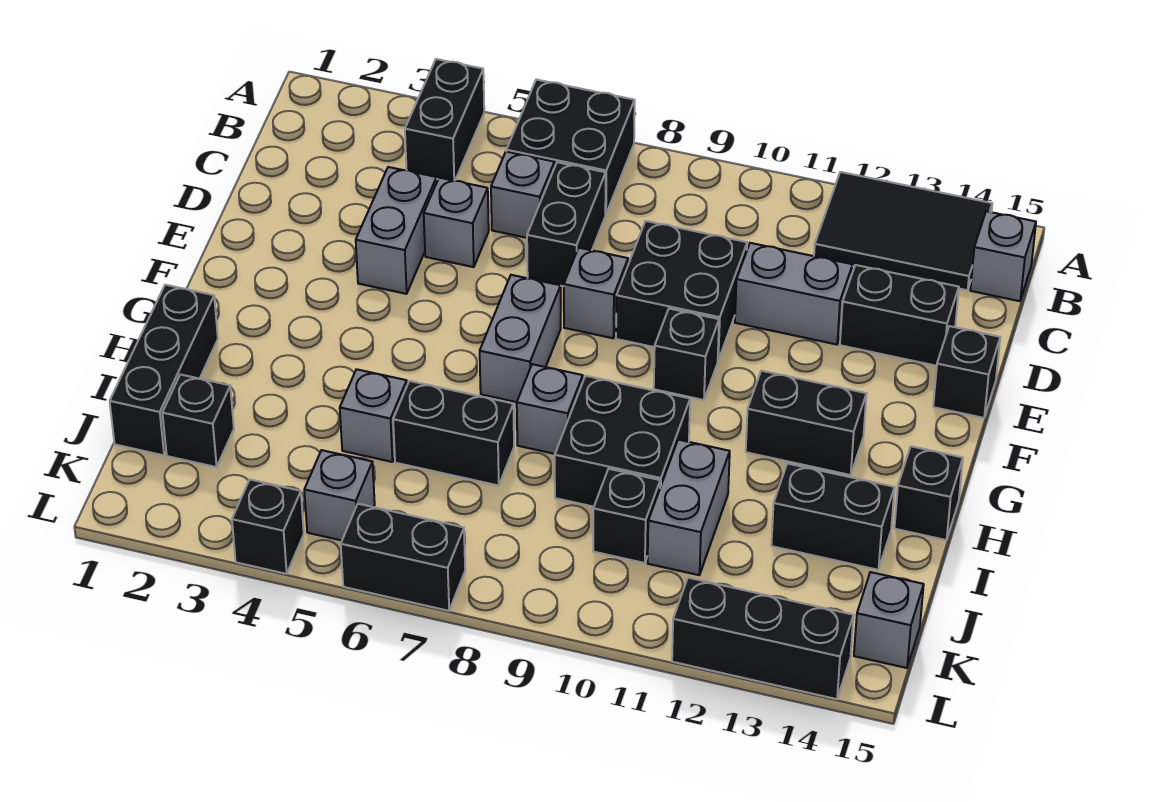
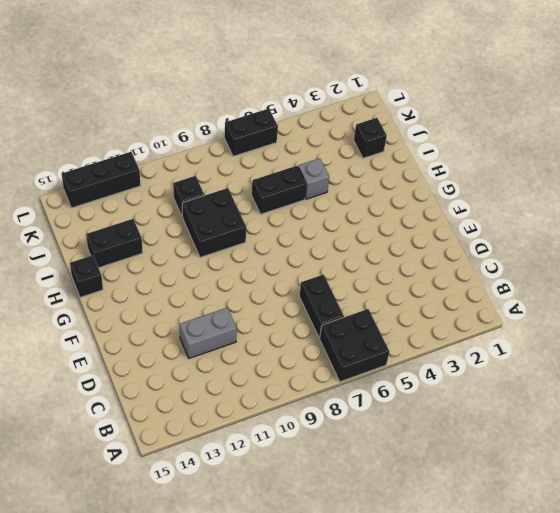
none -> black 1x2 brick [405,59,484,181]
none -> black 2x3 tile [814,172,992,290]
none -> grey 1x1 brick [970,211,1036,301]
none -> grey 1x1 brick [491,152,554,238]

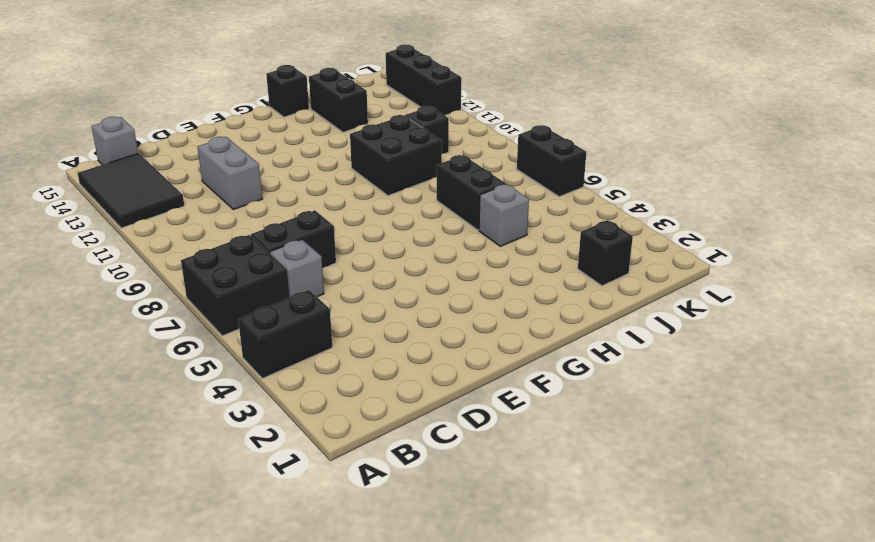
none -> grey 1x2 brick [356,167,437,294]
none -> grey 1x1 brick [424,178,489,267]
none -> black 2x2 brick [616,221,747,360]
none -> black 1x2 brick [840,265,959,366]

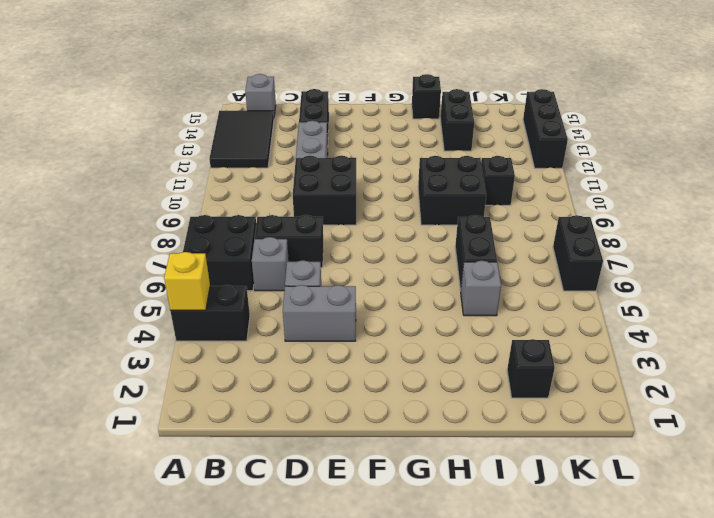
yellow 1x1 brick [164,252,210,310] -> none
none -> grey 1x1 brick [564,248,628,338]
none -> black 1x1 brick [933,326,1000,418]
none -> grey 1x2 brick [480,275,561,402]
none -> black 1x1 brick [654,309,719,400]

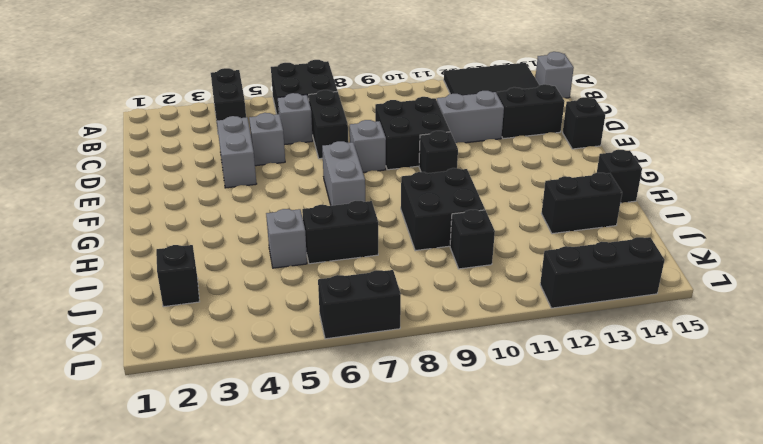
none -> black 1x2 brick [746,371,866,475]
none -> black 1x3 brick [110,285,218,455]
none -> grey 1x1 brick [517,364,583,454]
none -> grey 1x2 brick [648,440,730,575]

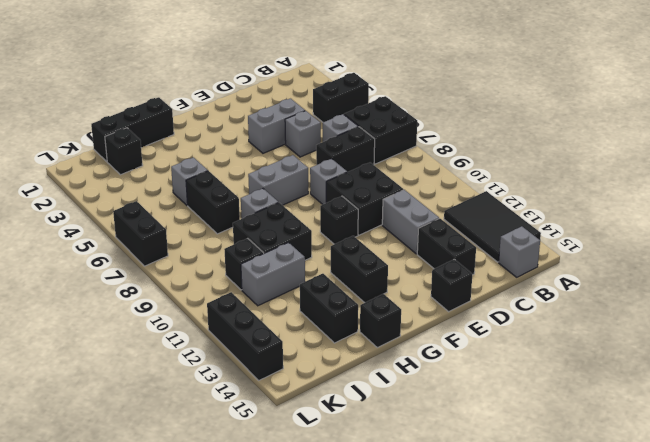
none -> grey 1x1 brick [304,450,375,540]
none -> grey 1x1 brick [854,572,924,668]
none -> black 1x1 brick [232,480,304,574]

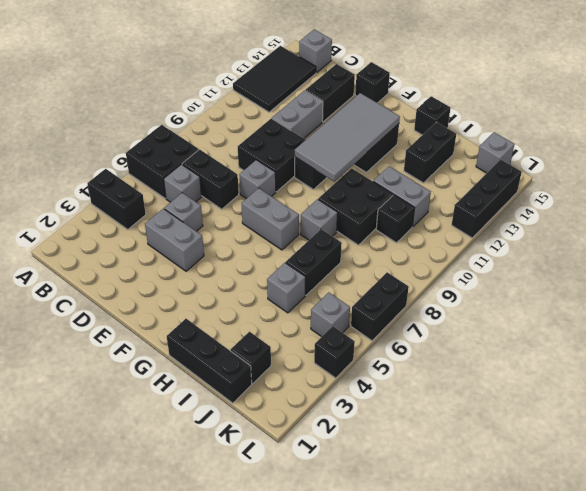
grey 2x4 tile [295,93,400,182] -> none

